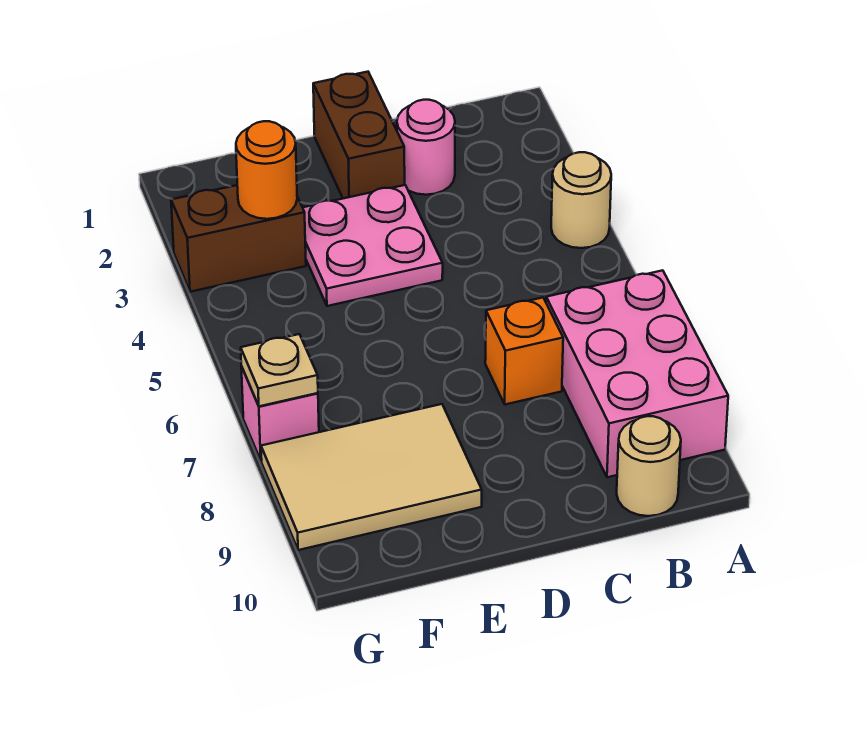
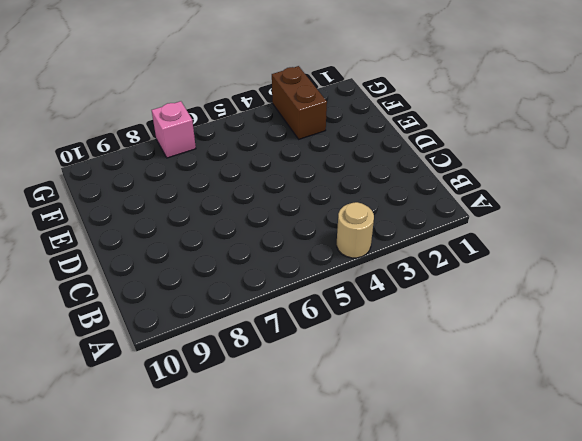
none -> pink 2x3 brick [546,270,728,477]
none -> tan 1x1 round brick [617,416,681,516]
none -> pink 1x1 round brick [397,100,455,195]

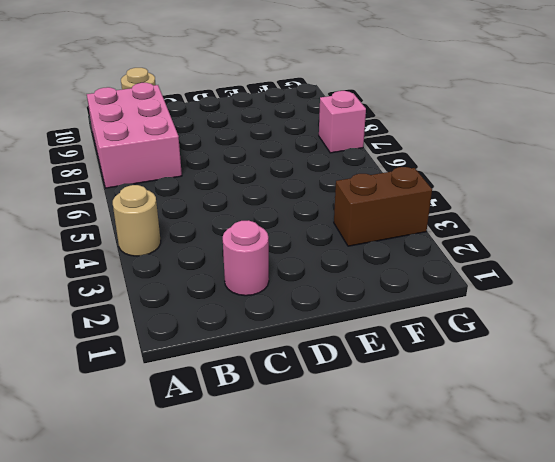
none -> orange 1x1 brick [485,298,563,404]
none -> brown 1x2 brick [313,72,405,198]
none -> pink 2x2 plate [303,185,443,306]

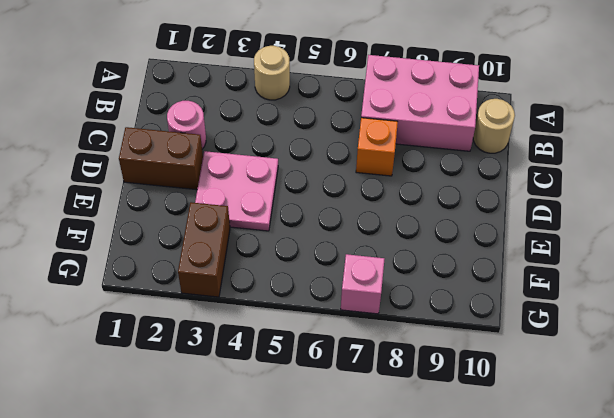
none -> tan 2x3 tile [261,404,482,550]
none -> orange 1x1 round brick [236,121,297,219]
none -> tan 1x1 plate [241,334,318,406]

